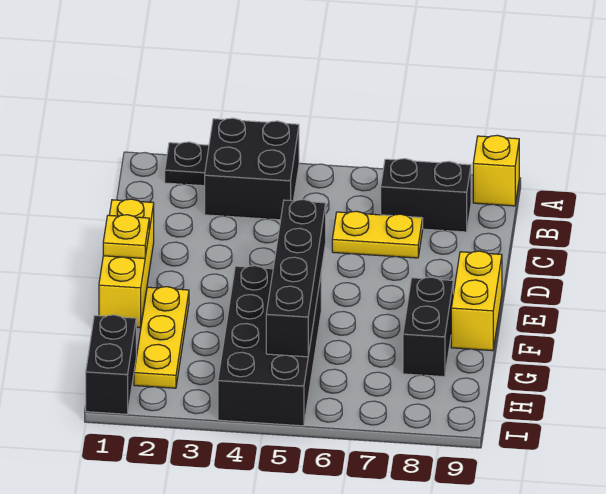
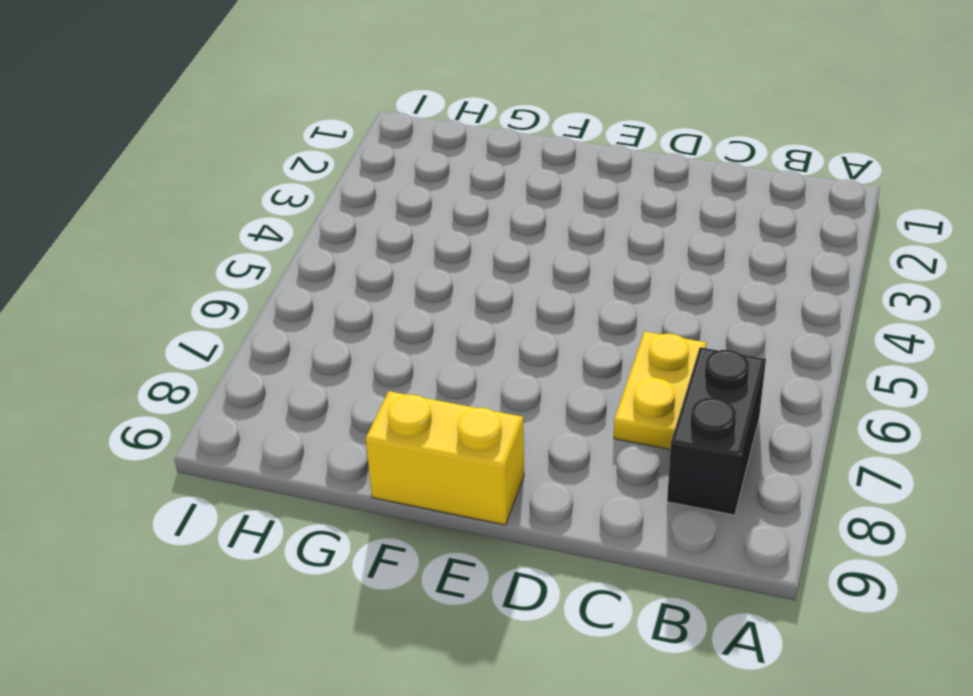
none -> black 1x1 plate [165,142,209,186]
none -> black 2x2 brick [205,118,299,220]
none -> yellow 1x1 brick [473,135,519,206]

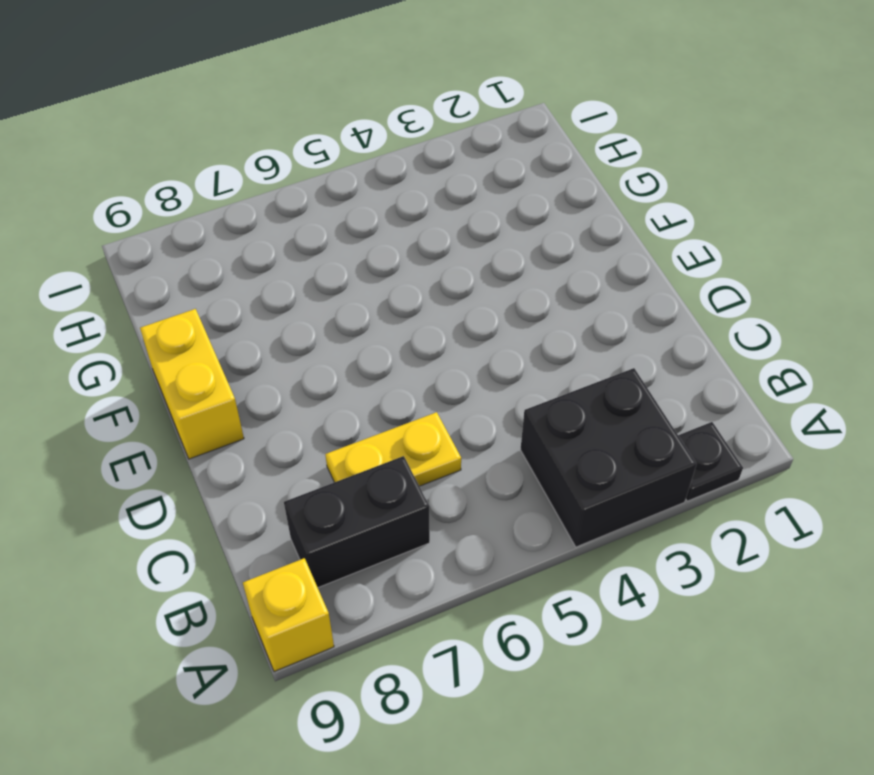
none -> yellow 1x3 brick [99,199,154,328]
none -> yellow 1x3 plate [134,287,189,388]
none -> black 2x4 brick [218,266,321,426]

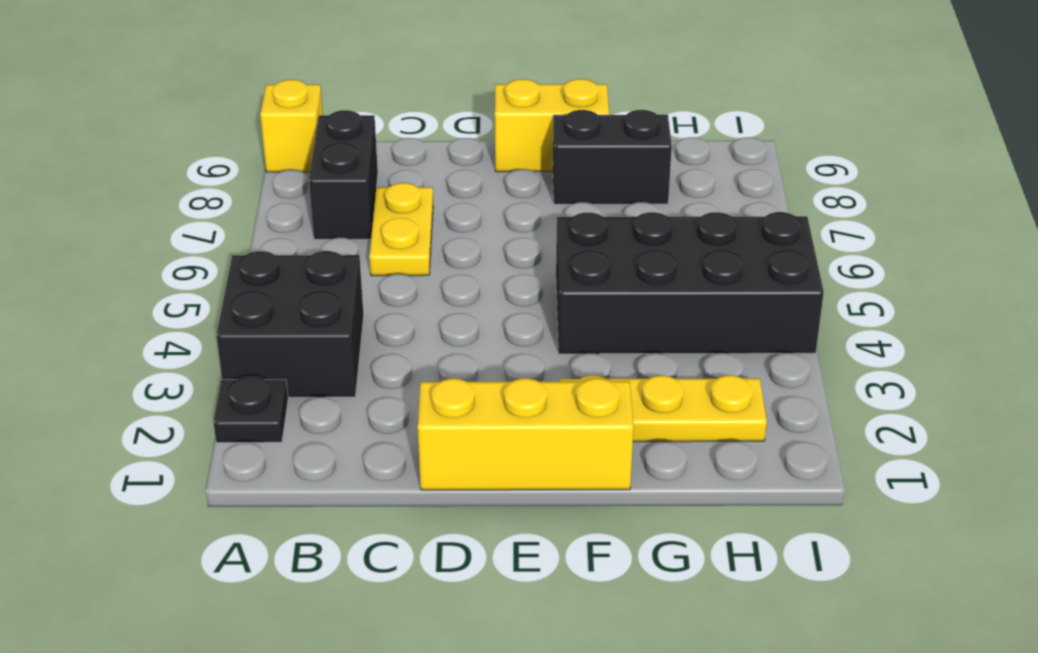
none -> black 1x2 brick [86,315,136,414]
none -> yellow 1x1 plate [103,215,149,259]
none -> black 1x4 brick [266,199,326,357]

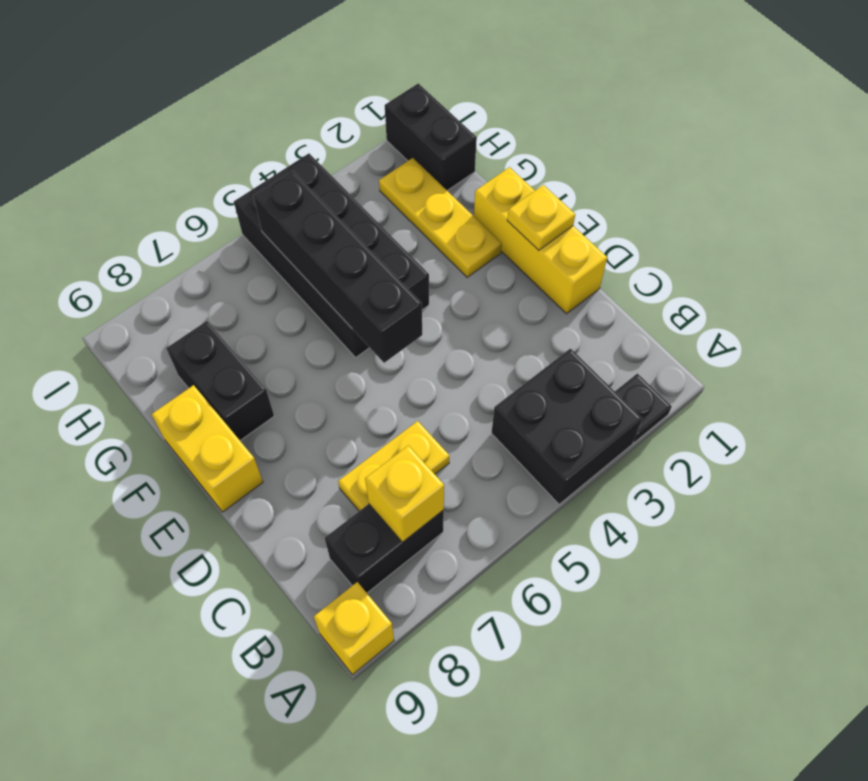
yellow 1x1 brick [365,445,444,542] -> none

